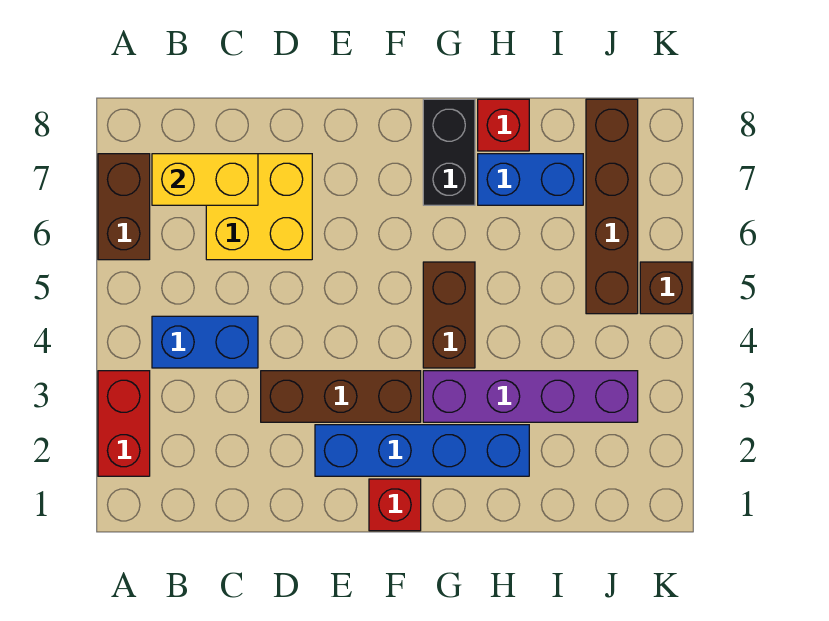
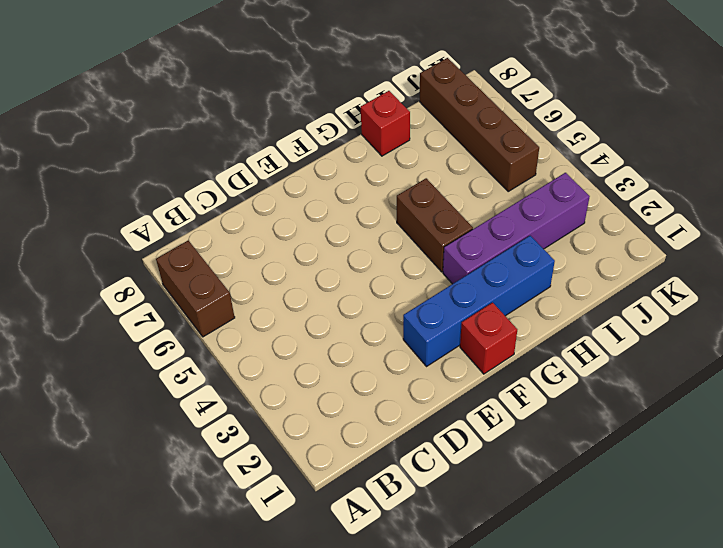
none -> red 1x2 brick [98,371,150,476]
none -> blue 1x2 brick [152,316,258,368]
none -> yellow 2x2 brick [206,154,312,260]

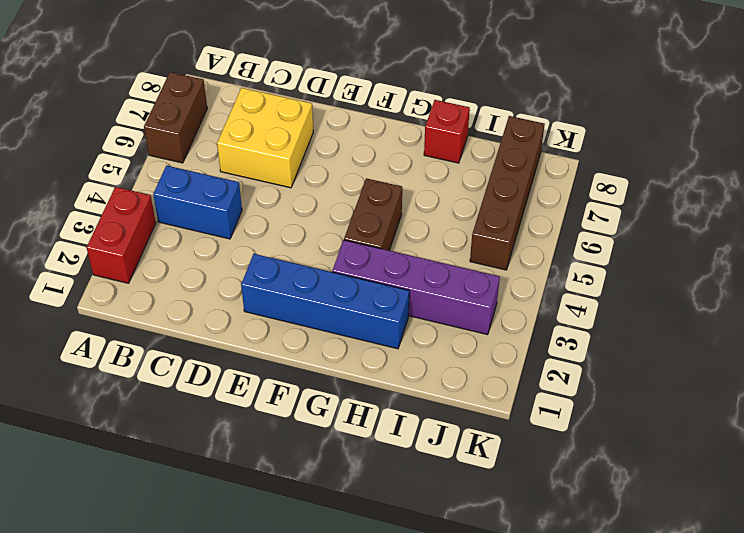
none -> brown 1x3 brick [261,371,421,422]
none -> red 1x1 brick [369,479,421,531]
none -> black 1x2 brick [423,99,475,205]

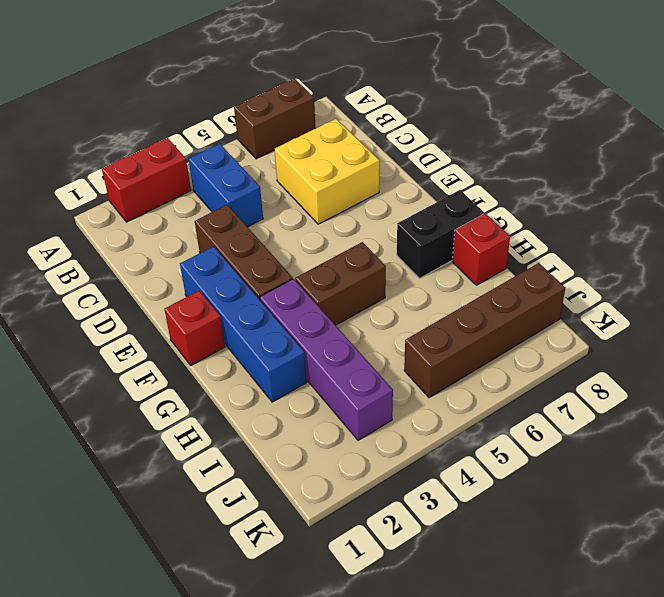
none -> blue 1x2 brick [478,154,583,205]
none -> brown 1x1 brick [640,262,692,314]
none -> yellow 1x2 brick [152,154,258,205]

